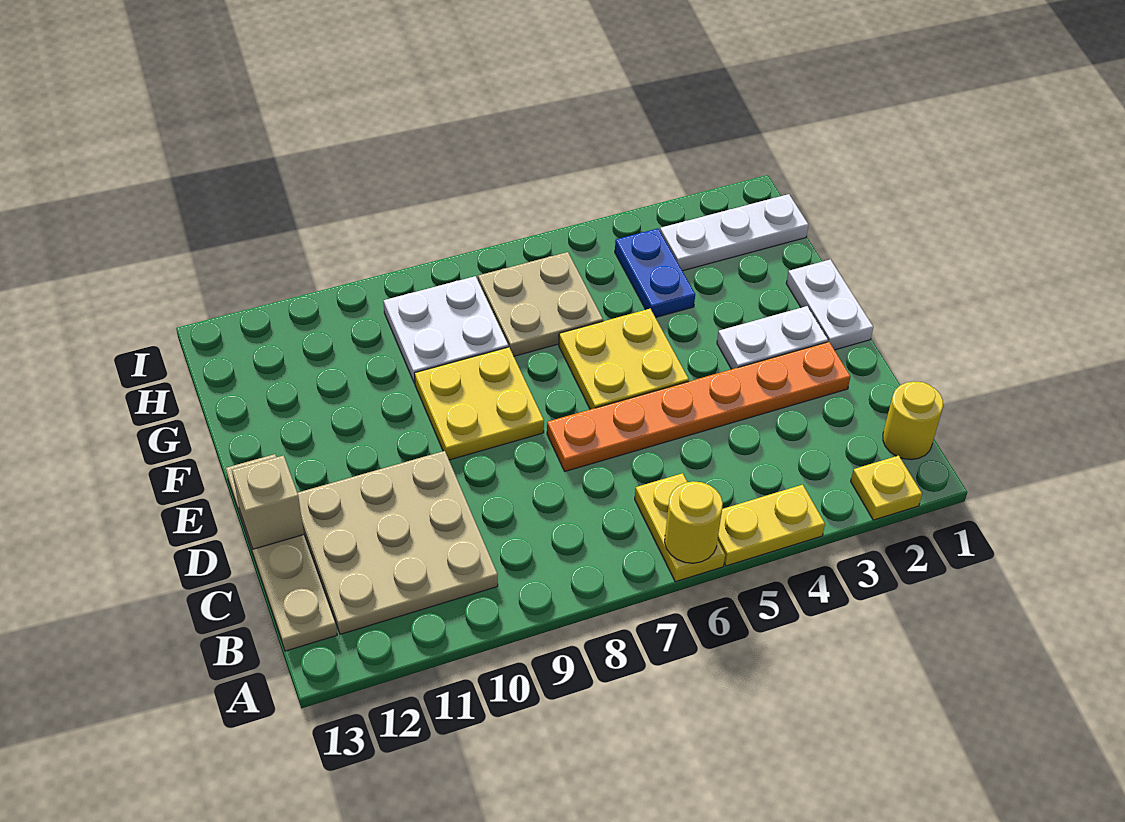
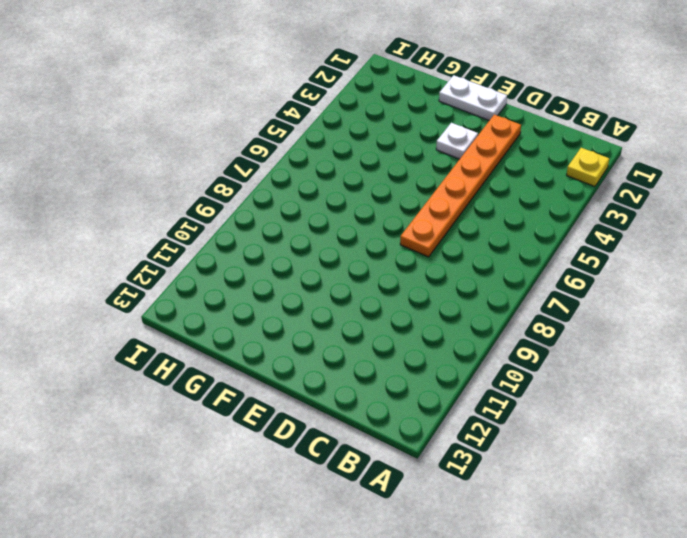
white 1x1 plate [436,123,478,159] -> white 1x2 plate [717,306,828,369]
none -> yellow 1x2 plate [718,485,825,566]
none -> yellow 1x2 plate [635,473,725,582]
none -> yellow 1x1 round brick [883,381,943,460]

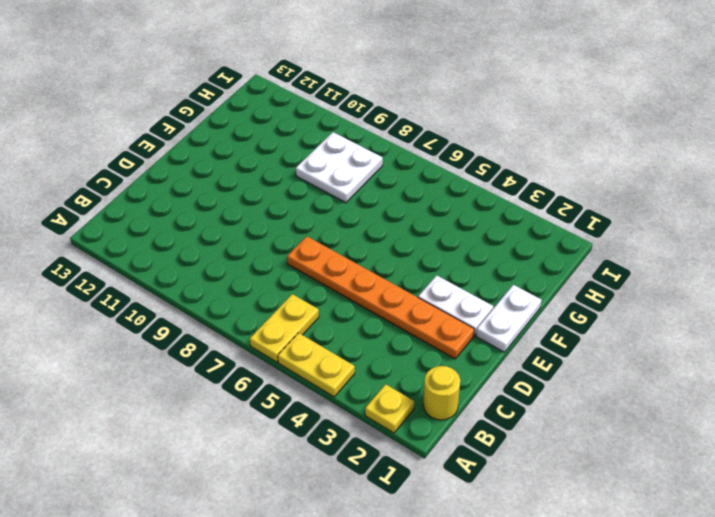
none -> tan 3x3 plate [298,451,498,634]
none -> tan 1x4 plate [226,454,337,651]
none -> yellow 2x2 plate [559,309,689,409]

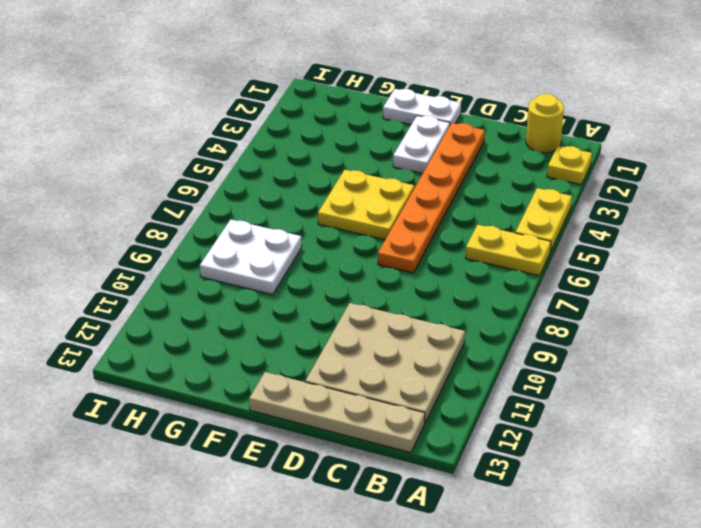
none -> yellow 2x2 plate [414,347,544,460]
none -> blue 1x2 plate [615,228,695,318]
none -> tan 2x2 plate [478,252,603,356]

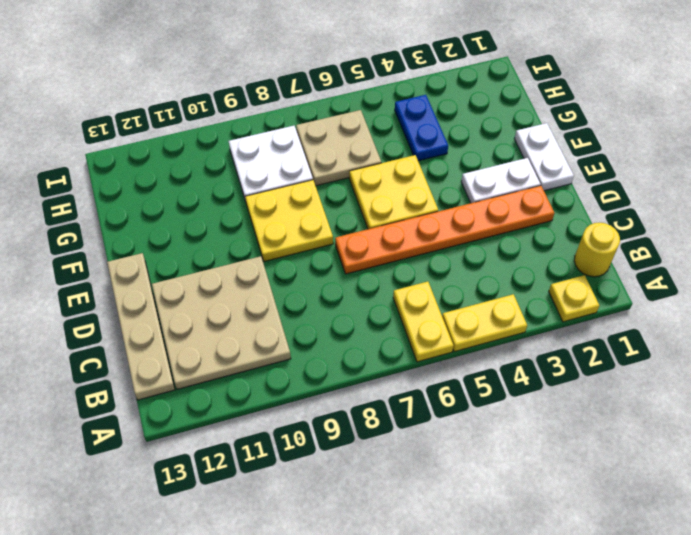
none -> white 1x3 plate [660,194,808,271]
none -> yellow 1x1 round brick [665,481,723,563]
none -> tan 1x1 brick [232,455,304,549]

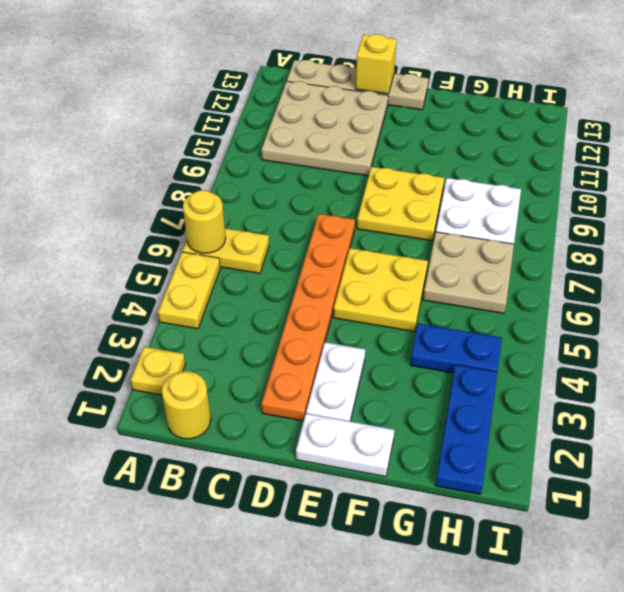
yellow 1x1 brick [356,34,397,94] -> tan 1x1 brick [232,455,304,549]
blue 1x3 plate [435,365,497,494] -> white 1x3 plate [660,194,808,271]

